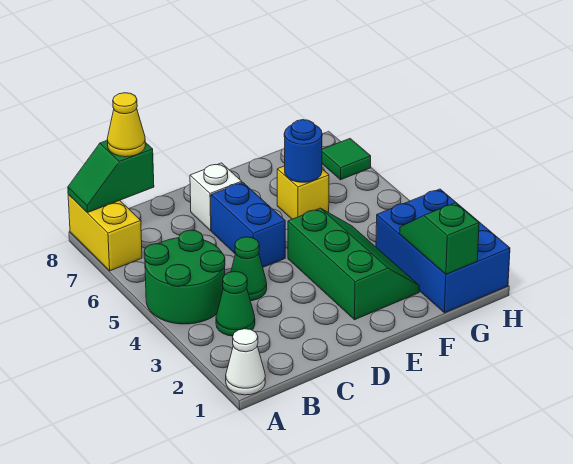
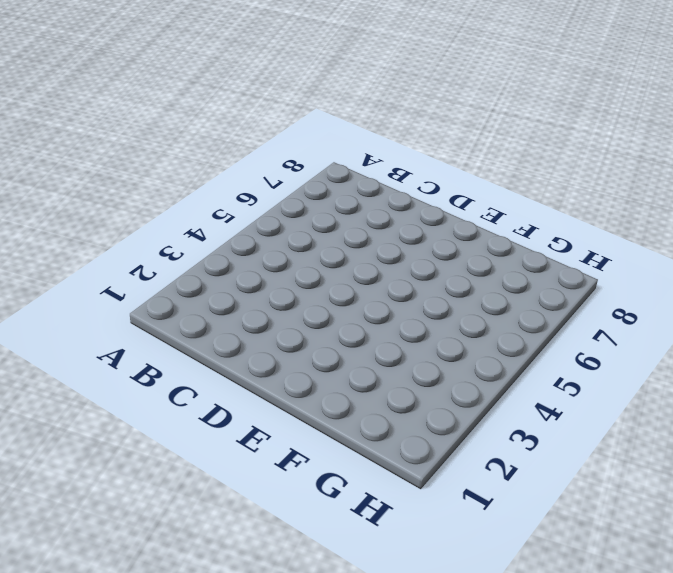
none -> white 1x1 cone [226,329,265,395]
none -> green 2x2 round brick [144,230,225,324]
none -> yellow 1x2 brick [68,195,142,271]

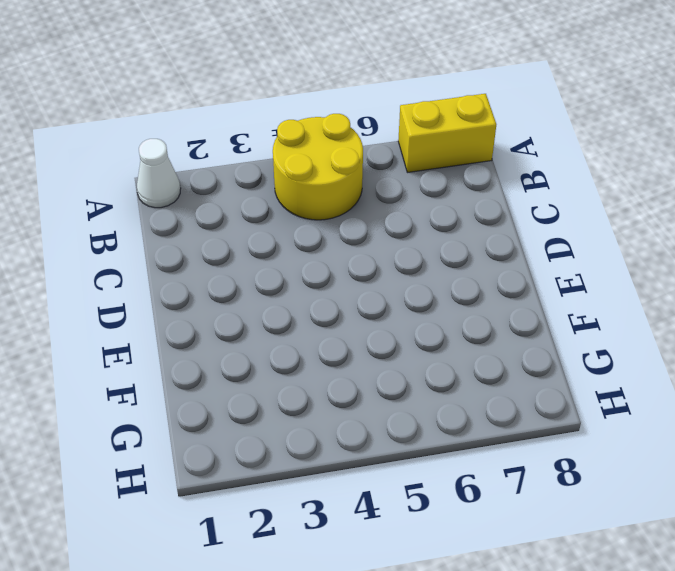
yellow 2x2 round brick [273,114,363,220] -> green 2x2 round brick [144,230,225,324]
none -> green 1x1 cone [216,272,255,336]
none -> green 1x1 cone [231,237,267,301]
none -> blue 1x2 brick [211,182,285,267]

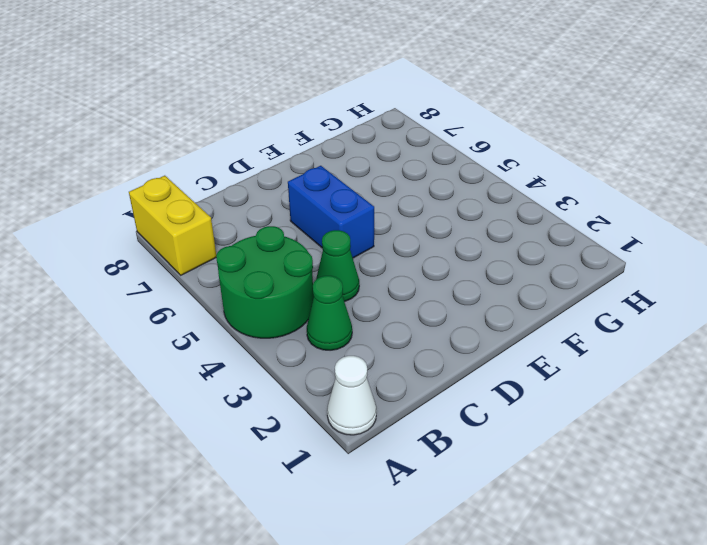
none -> white 1x1 brick [190,163,242,231]
none -> green 2x3 slope [288,208,419,320]
none -> yellow 1x1 brick [277,166,329,219]

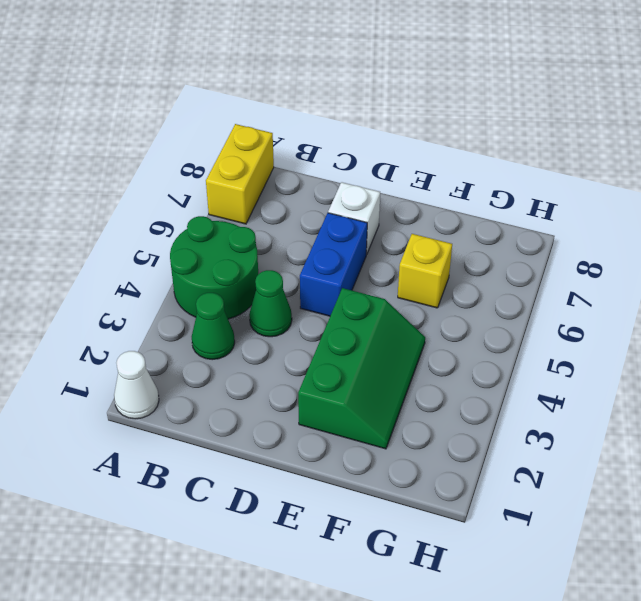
none -> blue 2x3 brick [376,189,510,313]
none -> green 1x1 tile [322,139,371,180]
none -> green 1x2 slope [68,141,154,213]

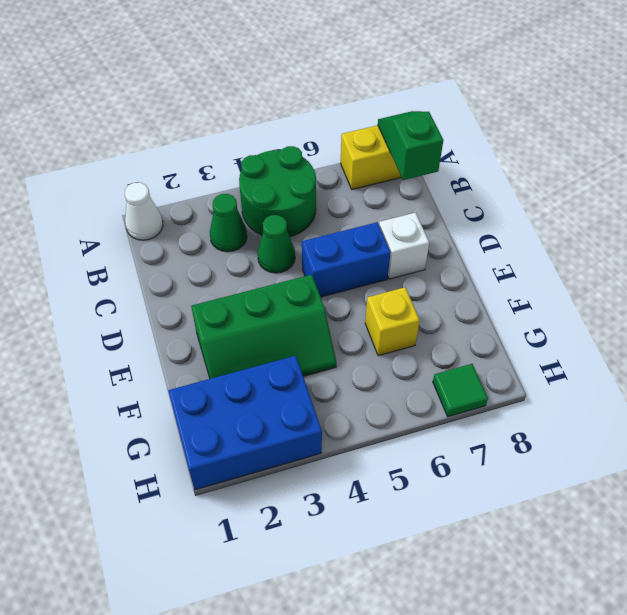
none -> blue 1x1 round brick [284,120,322,182]
none -> green 1x2 slope [400,203,479,274]
none -> yellow 1x1 cone [107,93,145,157]

